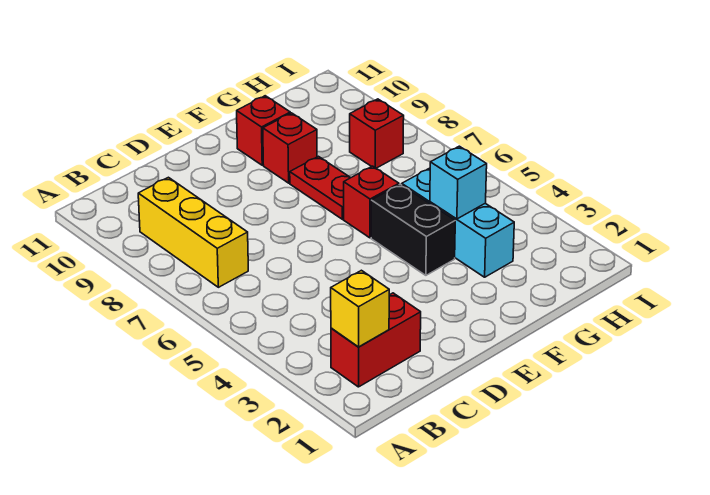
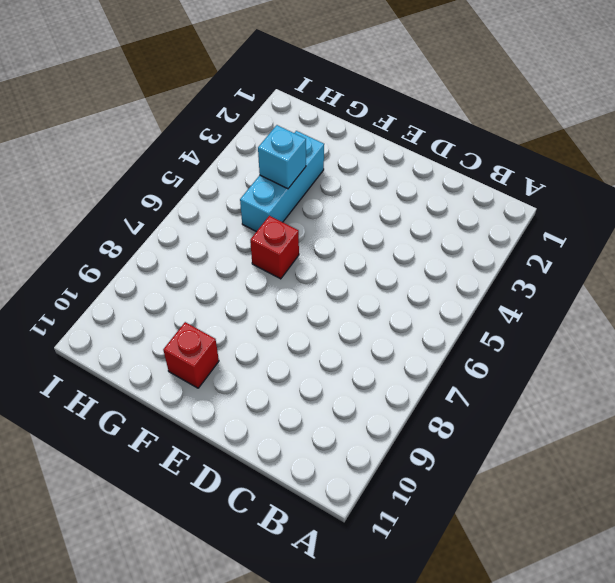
none -> red 1x2 brick [331,293,421,387]
none -> yellow 1x3 brick [138,177,248,287]

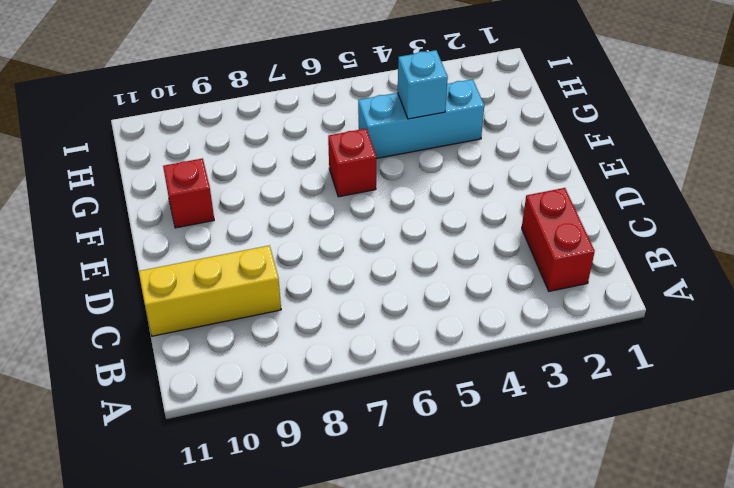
yellow 1x3 brick [139,245,281,336] -> yellow 1x3 brick moved to [138,177,248,287]
none -> black 1x2 brick [371,184,455,275]
none -> red 1x2 plate [290,156,350,219]

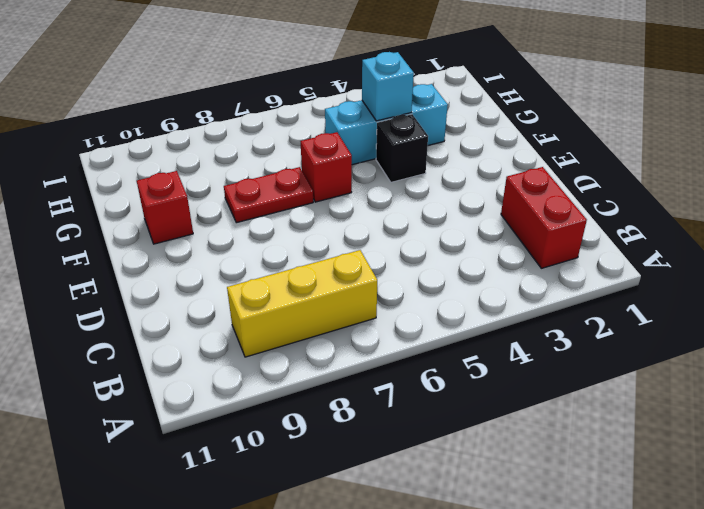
black 1x1 brick [376,114,428,182] -> black 1x2 brick [371,184,455,275]
none -> red 1x1 brick [263,113,317,183]
none -> red 1x1 brick [350,99,404,168]

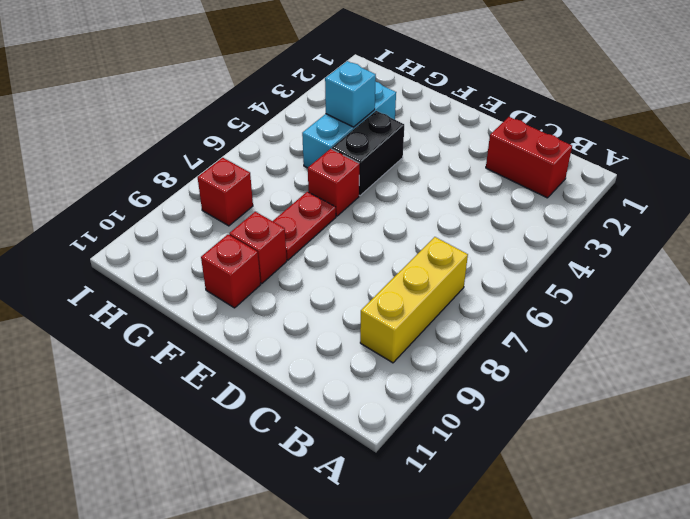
none -> yellow 1x1 brick [331,270,389,347]

